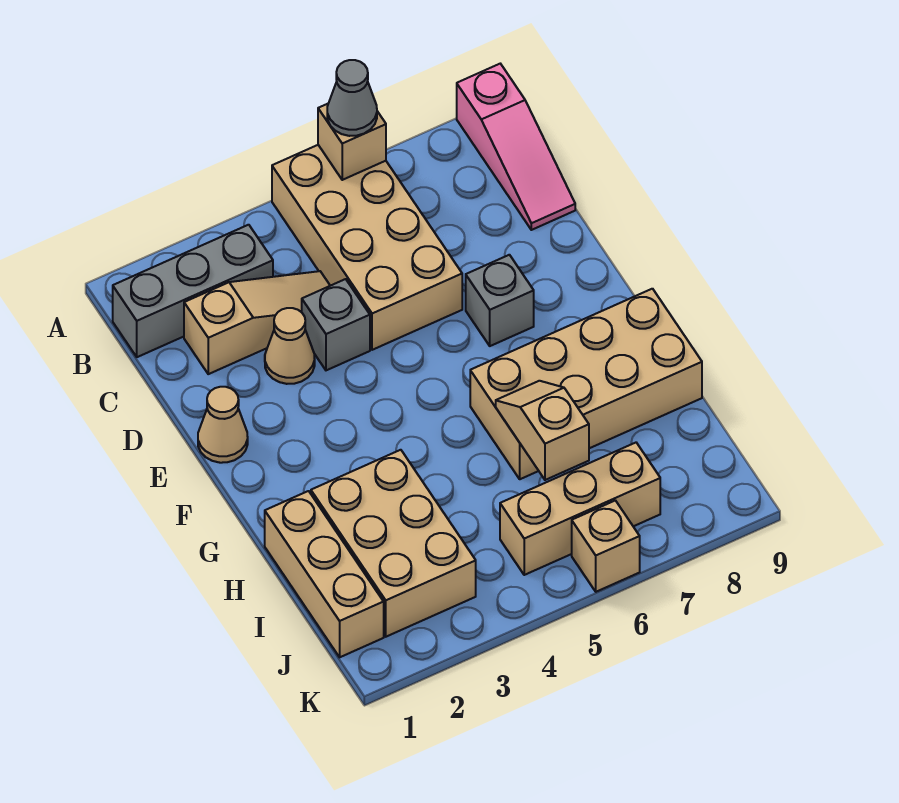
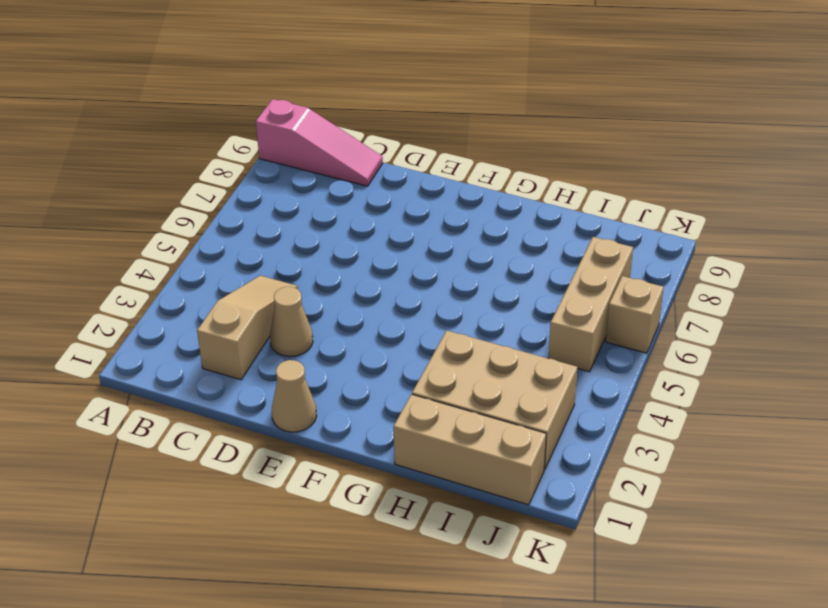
none -> tan 2x4 brick [272,145,462,350]
none -> grey 1x3 brick [113,225,273,357]
none -> grey 1x1 brick [302,279,370,370]

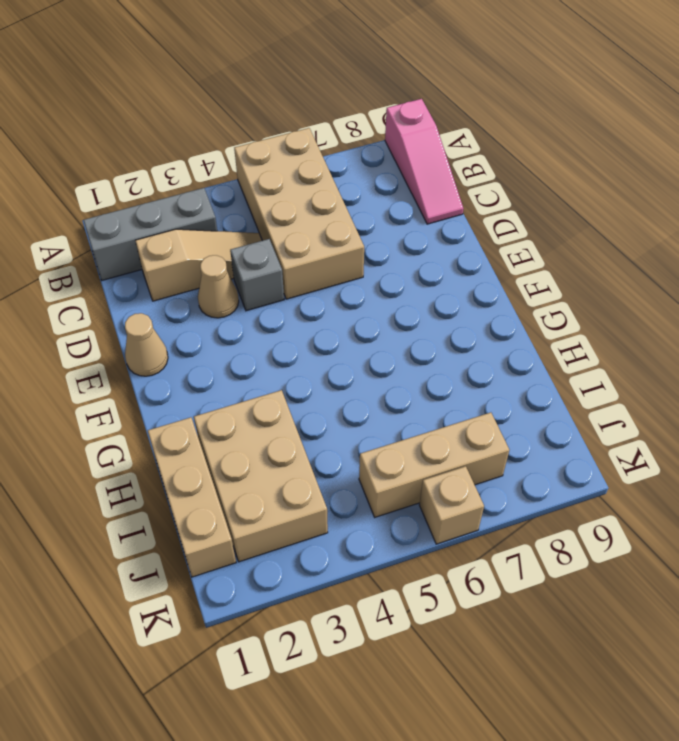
none -> grey 1x1 brick [466,255,534,346]
none -> tan 2x4 brick [470,289,702,479]
none -> tan 1x1 brick [318,104,386,180]

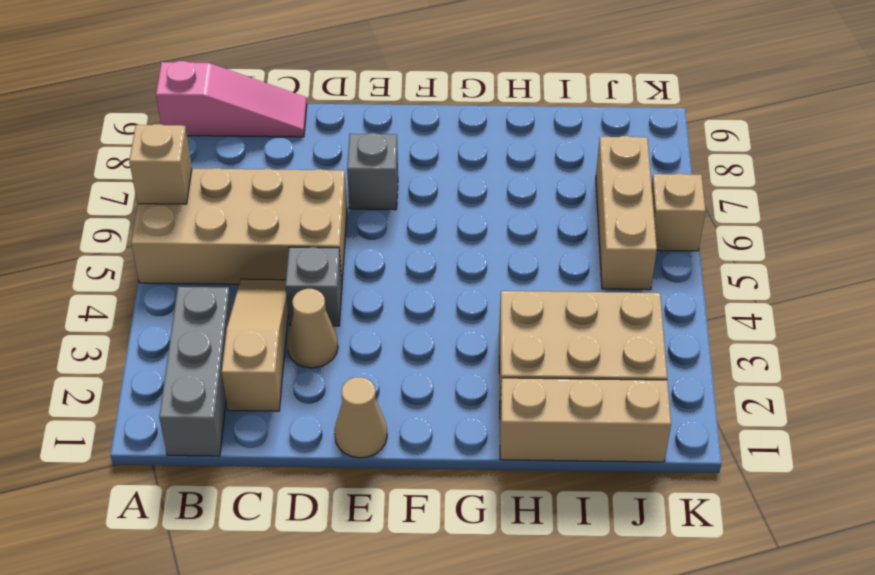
none -> tan 2x4 brick [470,289,702,479]
none -> tan 1x2 slope [496,381,589,480]
none -> grey 1x1 cone [327,60,377,136]

